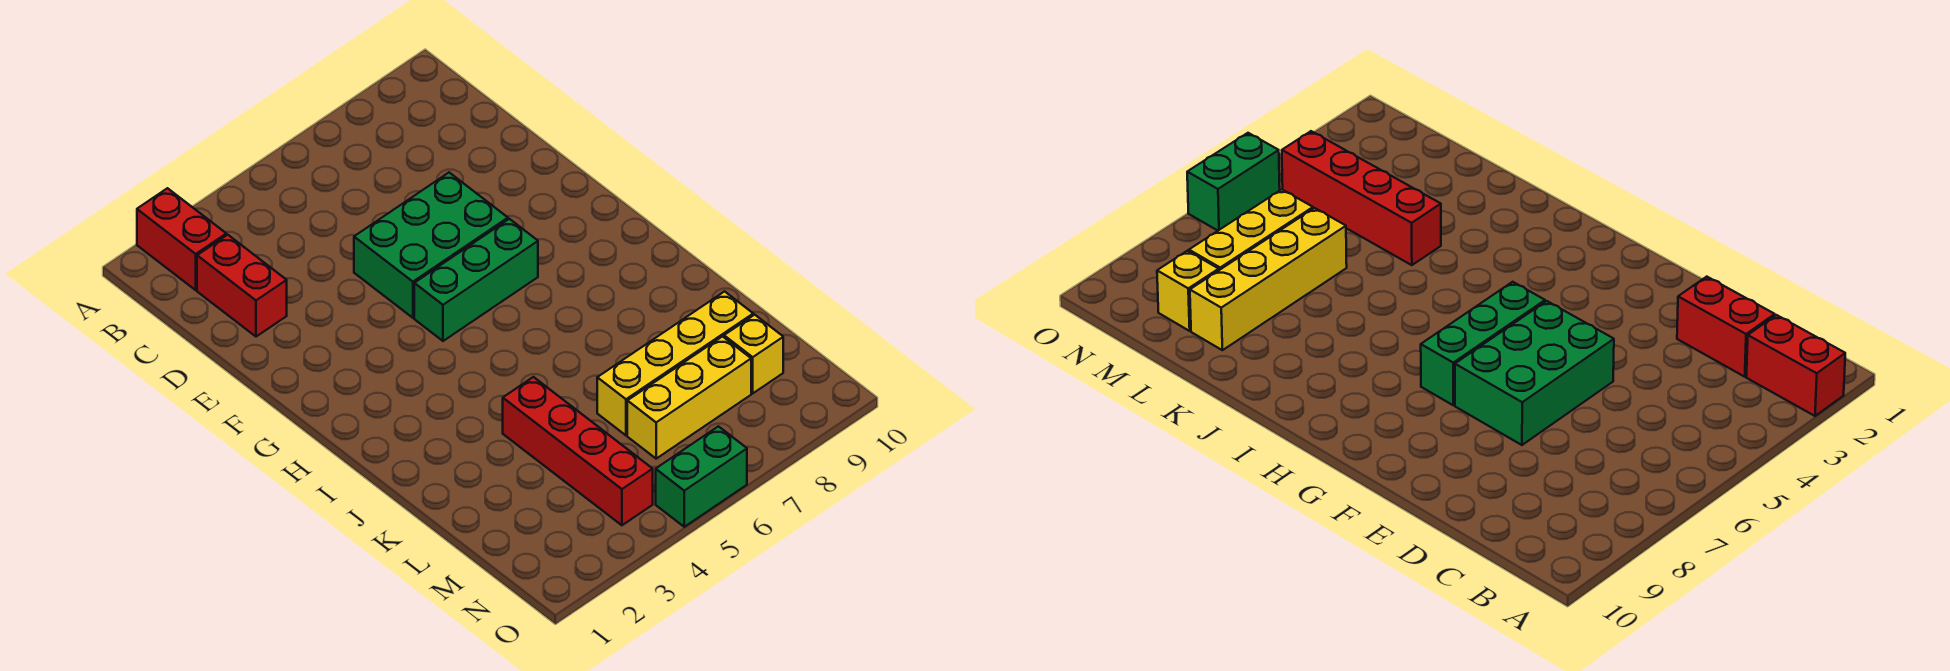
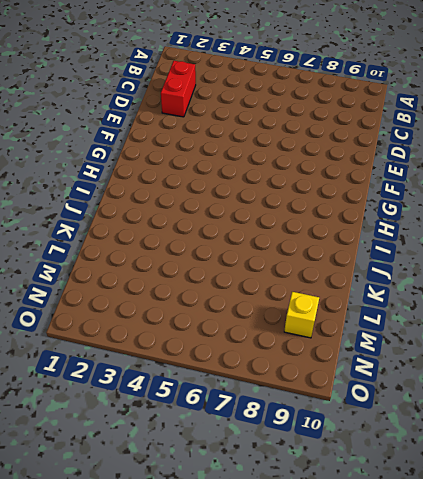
none -> red 1x2 brick [137,188,226,290]
none -> green 2x3 brick [354,173,508,318]

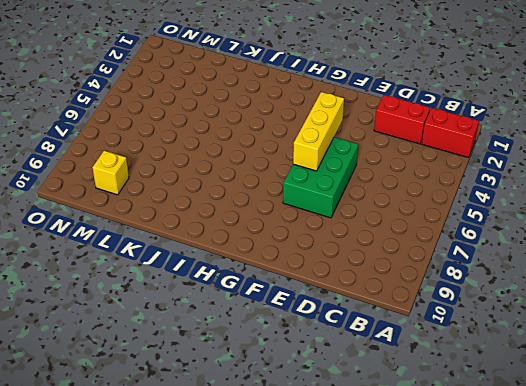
yellow 1x3 brick [293,92,344,171] -> yellow 1x3 brick moved to [627,337,751,459]
none -> green 1x3 brick [414,219,538,341]
none -> red 1x4 brick [503,377,653,525]

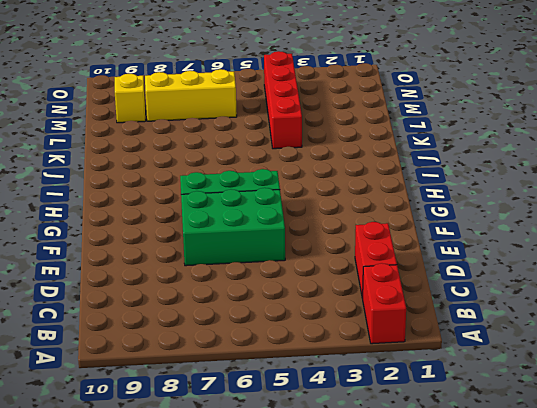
none -> yellow 1x4 brick [597,292,753,435]
none -> green 1x2 brick [656,426,747,527]

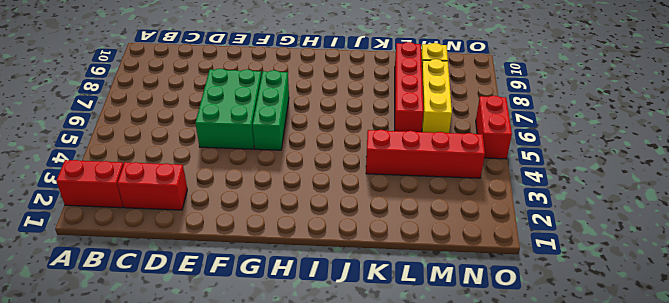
red 1x4 brick [395,42,424,132] -> yellow 1x4 brick [597,292,753,435]
red 1x2 brick [476,96,512,159] -> green 1x2 brick [656,426,747,527]

